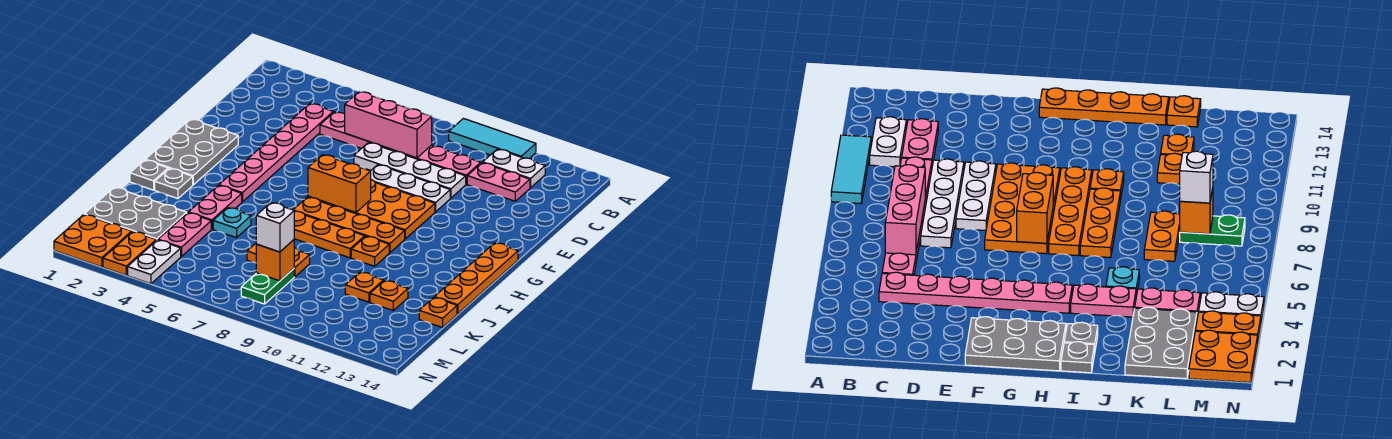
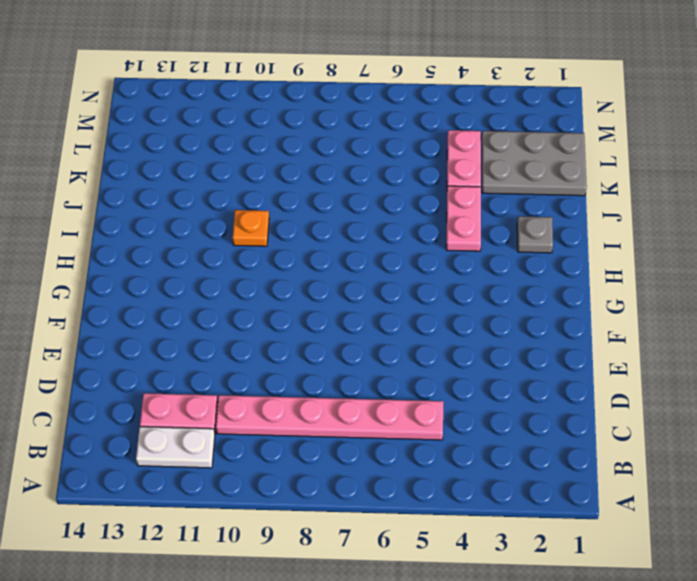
none -> cyan 1x3 tile [449,118,536,158]
none -> pink 1x6 plate [219,104,333,202]
none -> white 1x4 plate [354,143,466,198]
none -> white 1x3 plate [371,165,450,212]

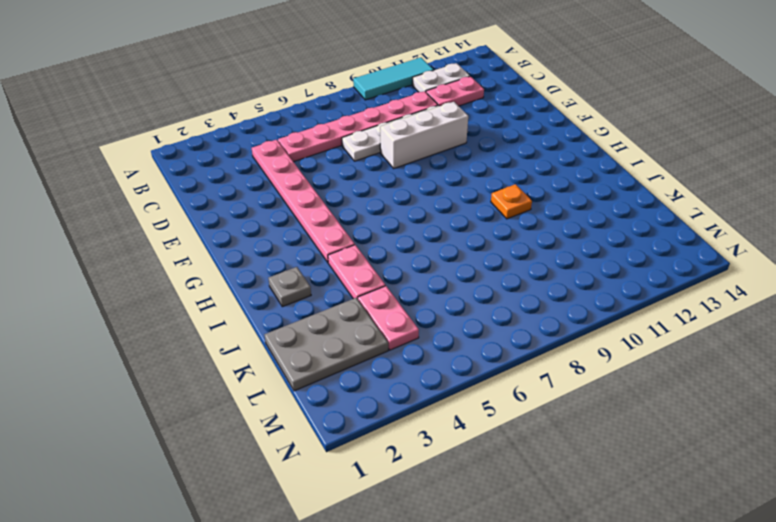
white 1x3 brick [380,102,468,168] -> white 1x3 plate [371,165,450,212]
none -> grey 2x3 plate [145,119,238,185]
none -> orange 2x4 plate [308,180,435,239]
none -> orange 1x4 plate [434,243,518,314]
none -> orange 1x4 plate [293,197,405,253]

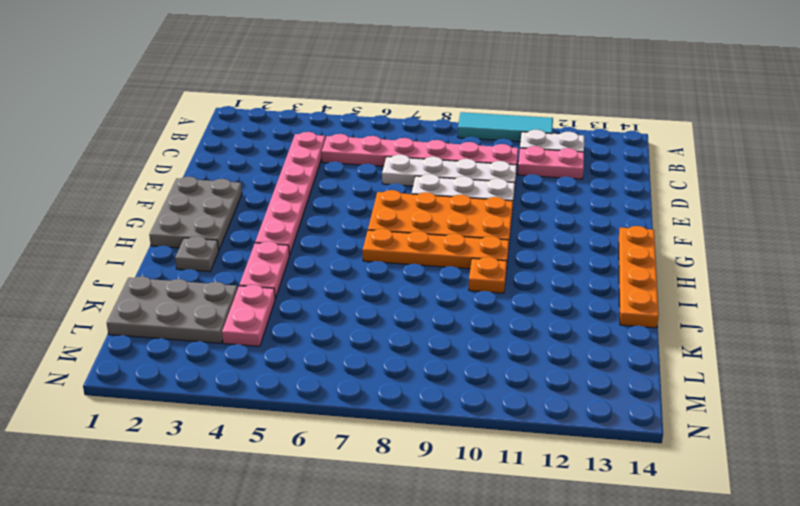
none -> grey 1x1 plate [130,160,168,190]
none -> orange 1x3 plate [294,211,365,258]
none -> cyan 1x1 plate [213,208,251,238]
none -> orange 1x2 plate [247,243,310,277]

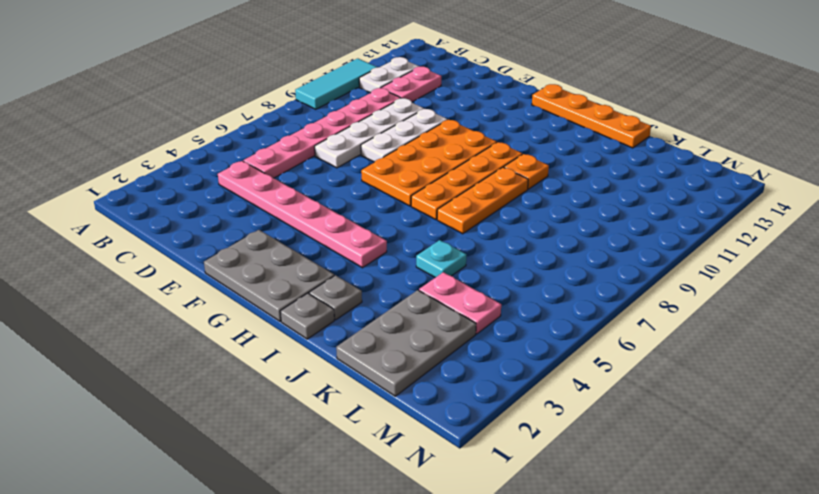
none -> pink 1x2 plate [189,185,242,229]
none -> orange 1x2 plate [247,243,310,277]
none -> orange 1x1 plate [345,272,383,302]
none -> orange 1x1 plate [370,280,408,310]

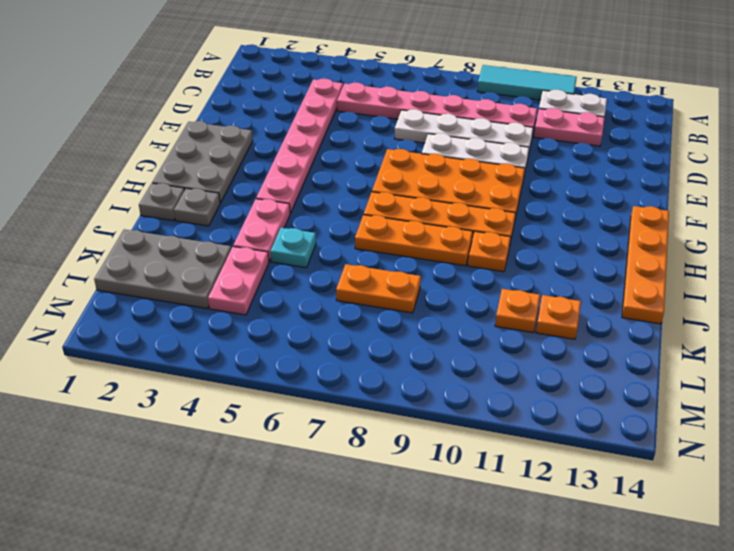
none -> orange 1x1 plate [419,297,457,328]
none -> green 1x2 plate [241,269,294,304]
none -> orange 2x2 plate [54,215,132,267]
none -> orange 1x2 plate [103,232,156,275]

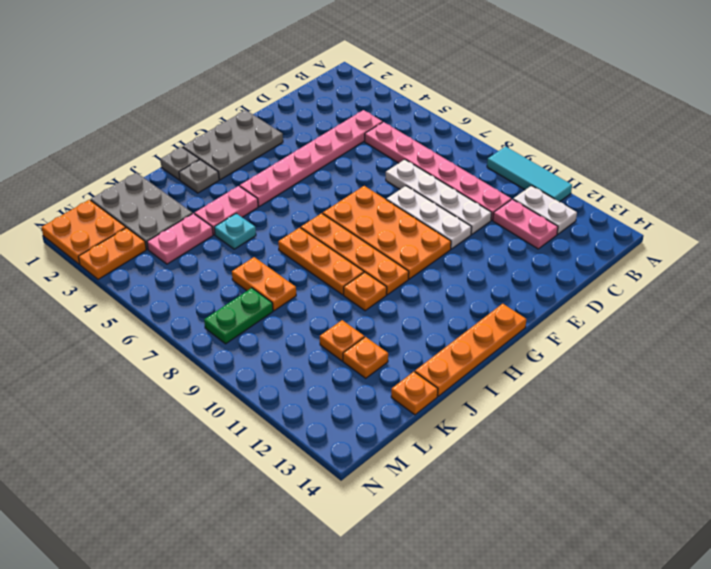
none -> white 1x2 plate [128,240,181,284]
none -> pink 1x3 brick [345,92,432,158]
none -> orange 1x2 brick [308,155,371,213]
none -> orange 1x1 brick [256,240,294,281]

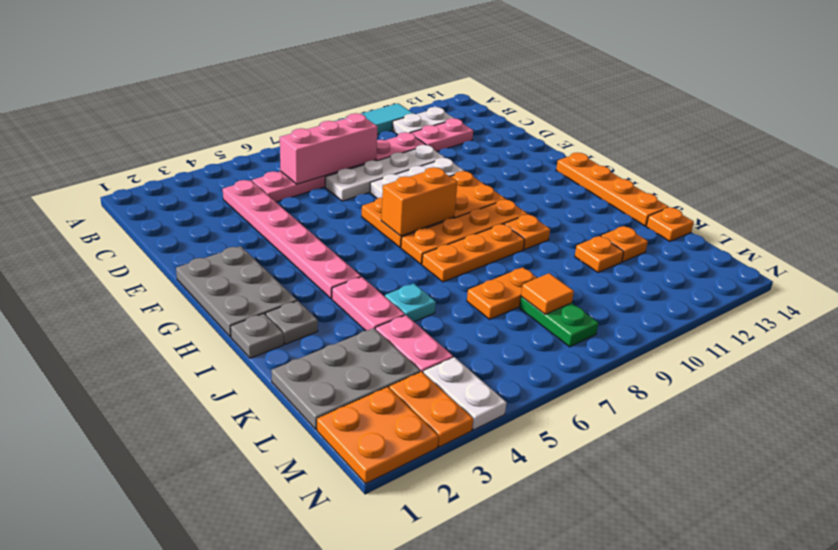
orange 1x1 tile [521,273,574,314] -> orange 1x1 brick [256,240,294,281]
none -> white 1x1 brick [256,203,294,252]

